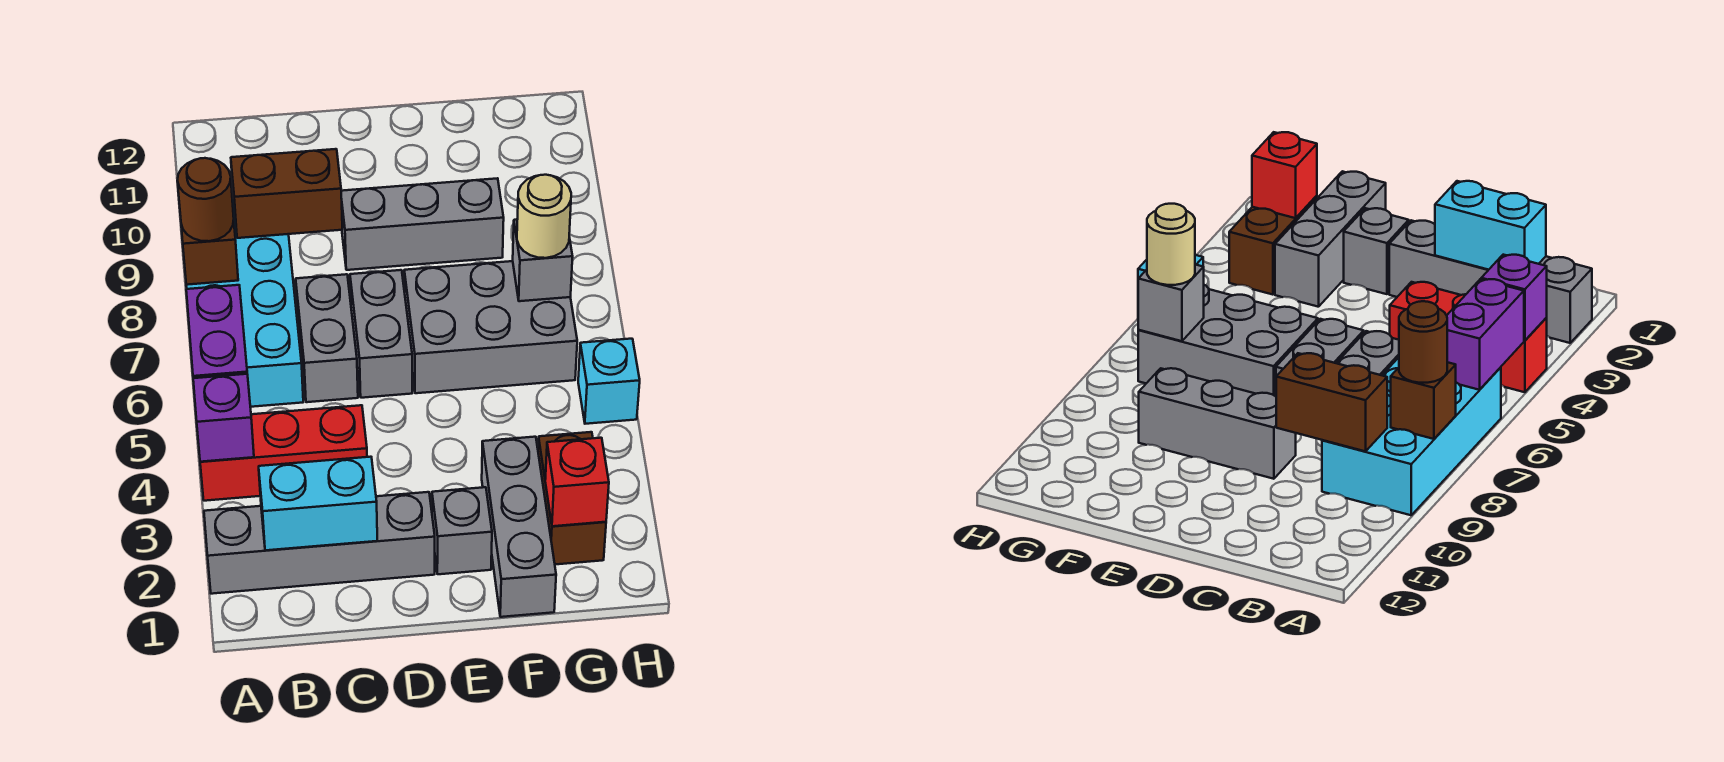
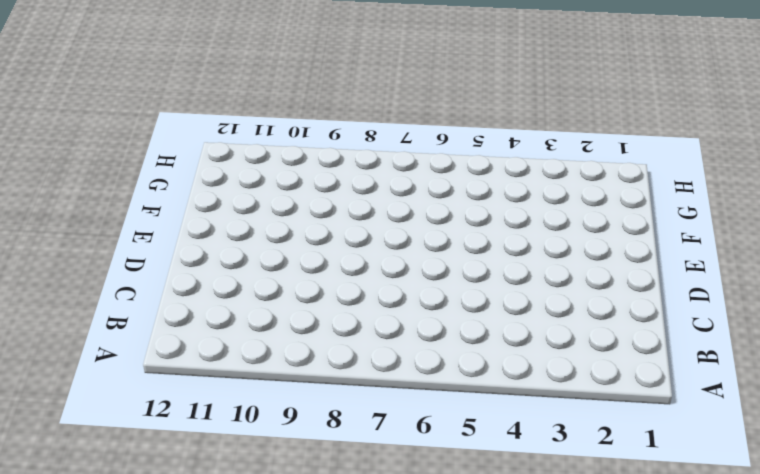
none -> grey 1x4 brick [204,492,435,594]
none -> red 1x3 brick [200,405,367,501]
none -> cyan 2x4 brick [186,199,303,407]

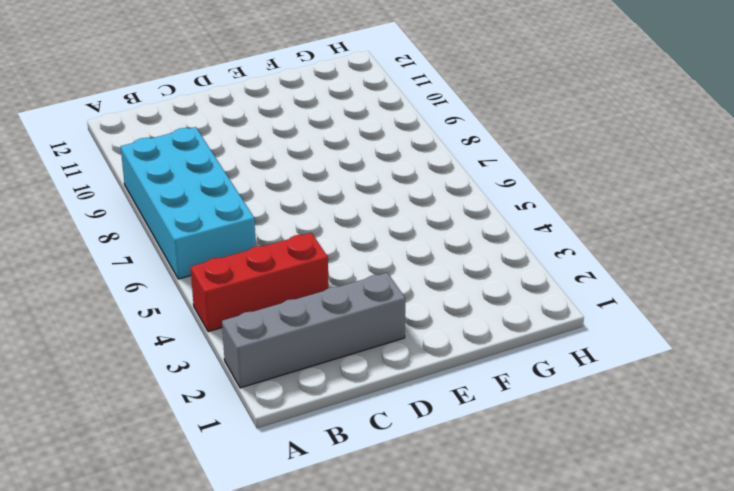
none -> grey 1x2 brick [296,274,358,402]
none -> grey 1x2 brick [350,270,412,398]
none -> grey 1x3 brick [341,178,504,270]

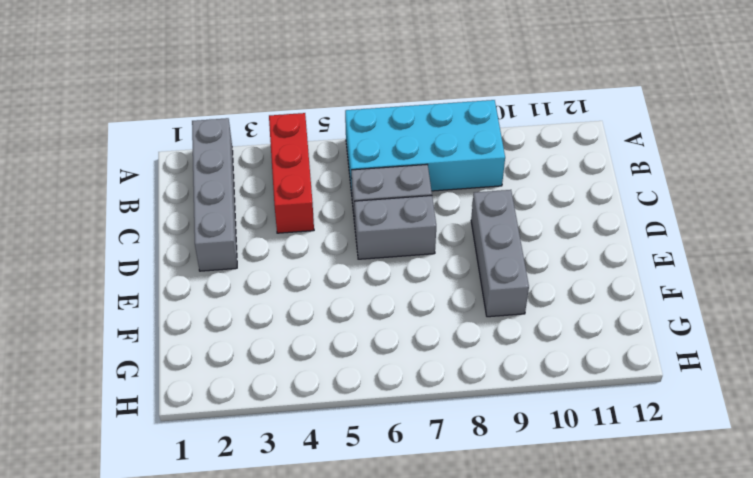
none -> grey 1x1 brick [432,487,492,574]
none -> grey 2x3 brick [404,261,577,393]
none -> grey 1x3 brick [482,437,556,617]

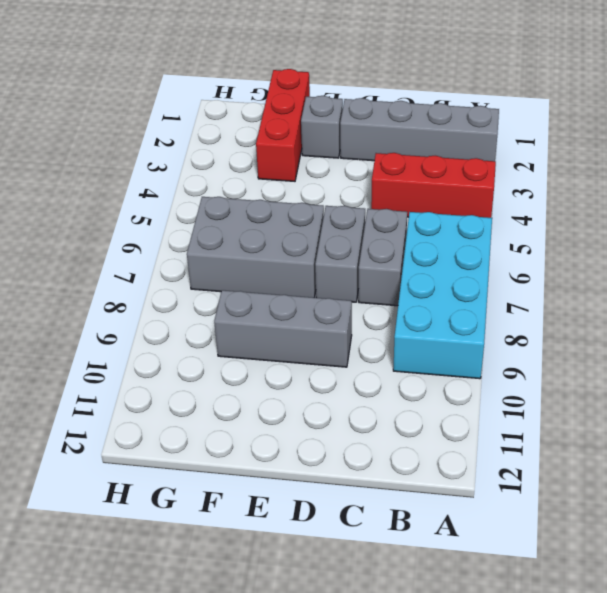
red 1x3 brick [256,69,310,181] -> grey 1x3 brick [482,437,556,617]
none -> brown 1x2 brick [538,432,606,564]
none -> cyan 1x1 brick [578,339,640,424]
none -> purple 1x1 brick [193,374,254,462]

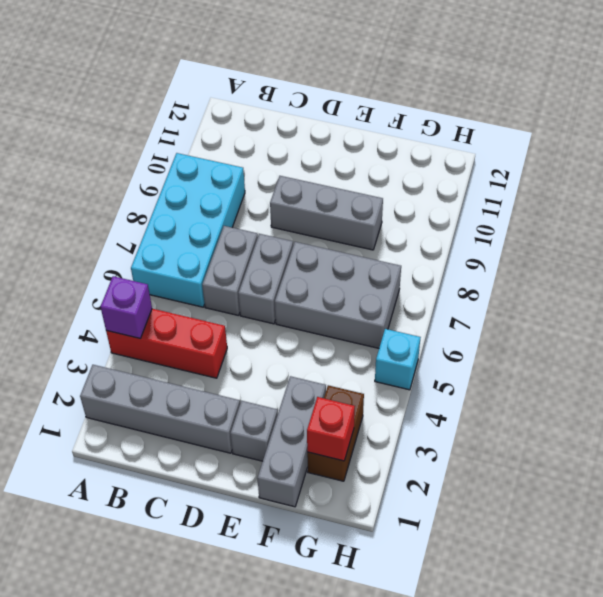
none -> purple 1x2 brick [186,285,247,378]
none -> brown 1x1 brick [181,220,238,285]
none -> cyan 1x2 brick [259,457,377,550]

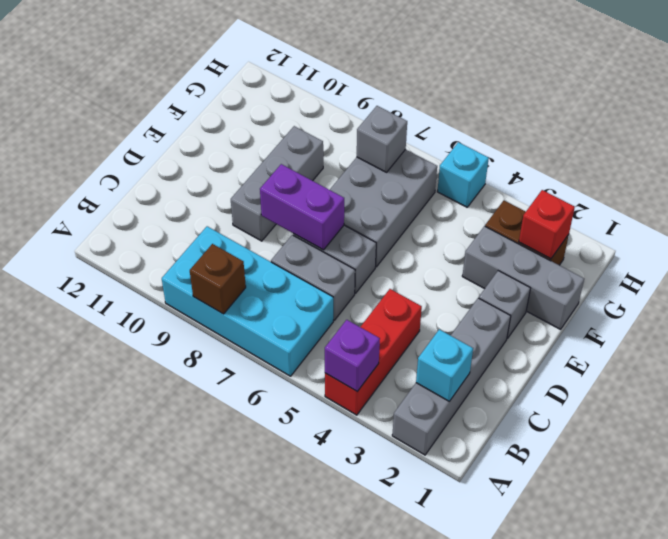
cyan 1x1 brick [416,329,473,401] -> cyan 1x2 brick [259,457,377,550]
purple 1x2 brick [260,164,344,250] -> purple 1x2 brick moved to [186,285,247,378]
none -> brown 1x2 brick [231,149,342,238]
none -> brown 1x1 round brick [177,158,234,241]
none -> tan 1x1 round brick [517,175,571,258]

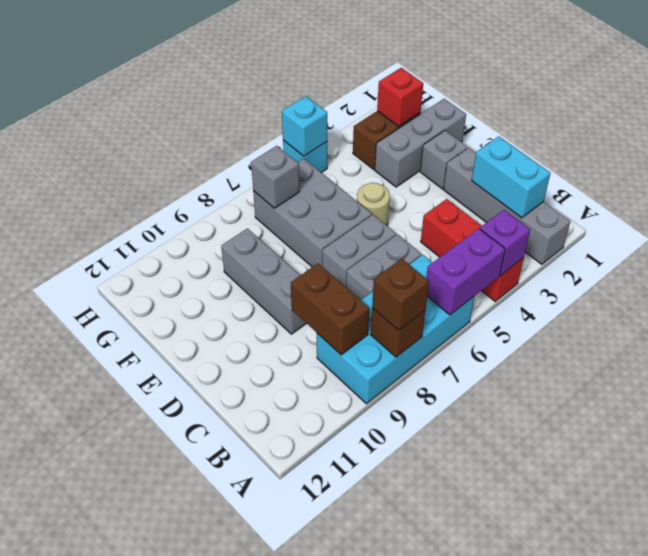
brown 1x1 brick [372,259,429,330] -> brown 1x1 round brick [177,158,234,241]
tan 1x1 round brick [357,183,390,225] -> tan 1x1 round brick moved to [517,175,571,258]
cyan 1x1 brick [282,96,327,156] -> none

